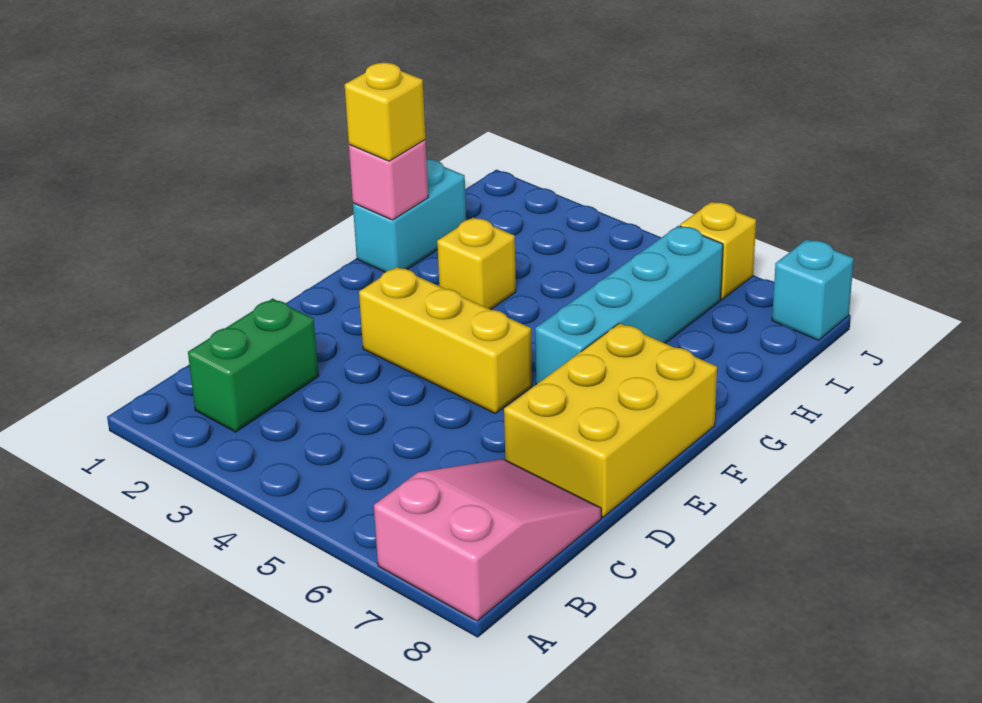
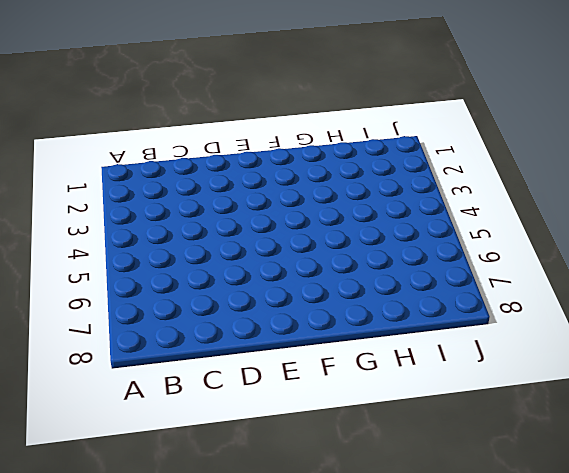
none -> pink 2x3 slope [374,459,601,621]
none -> green 1x2 brick [188,299,319,432]

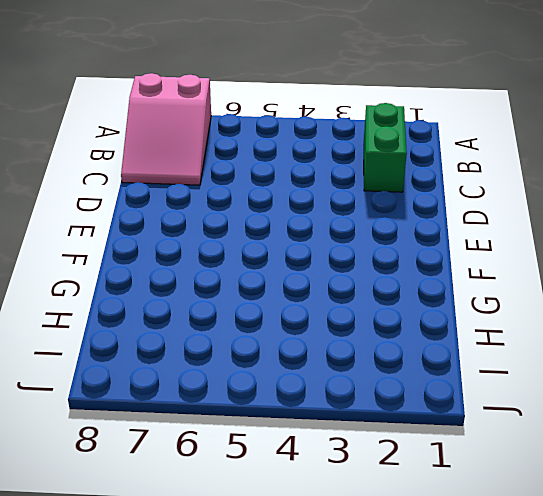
none -> yellow 2x3 brick [504,323,717,517]
none -> yellow 1x3 brick [359,267,532,413]

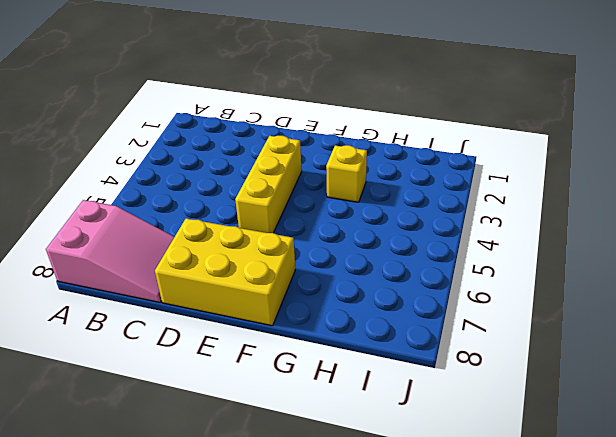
none -> green 1x2 brick [188,299,319,432]
none -> cyan 1x4 brick [535,226,723,385]

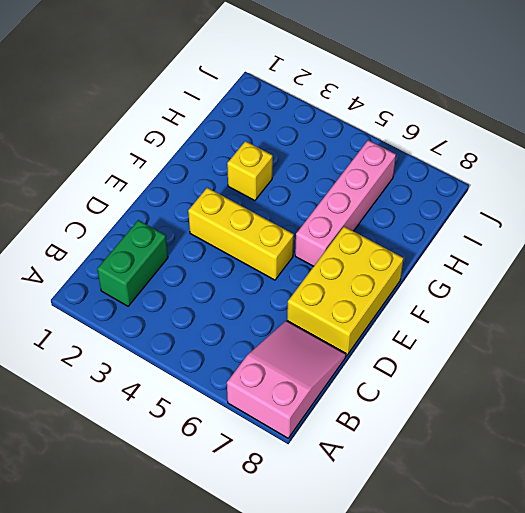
pink 1x4 brick [295,140,396,266] -> cyan 1x4 brick [535,226,723,385]
none -> cyan 1x2 brick [353,159,466,272]
none -> yellow 1x1 brick [680,202,756,299]

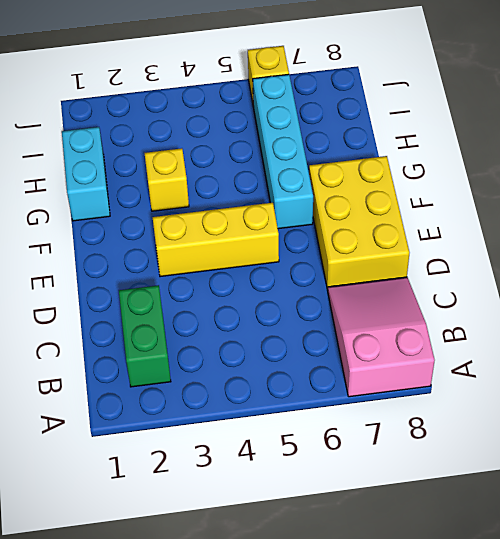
none -> cyan 1x1 brick [772,239,854,340]
none -> pink 1x1 brick [349,140,428,220]

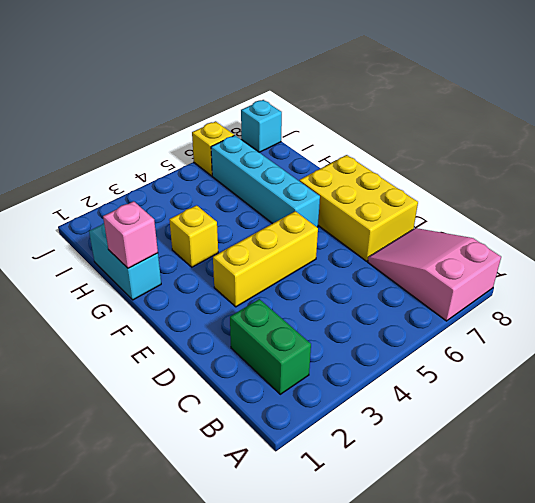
none -> yellow 1x1 brick [345,63,425,161]

